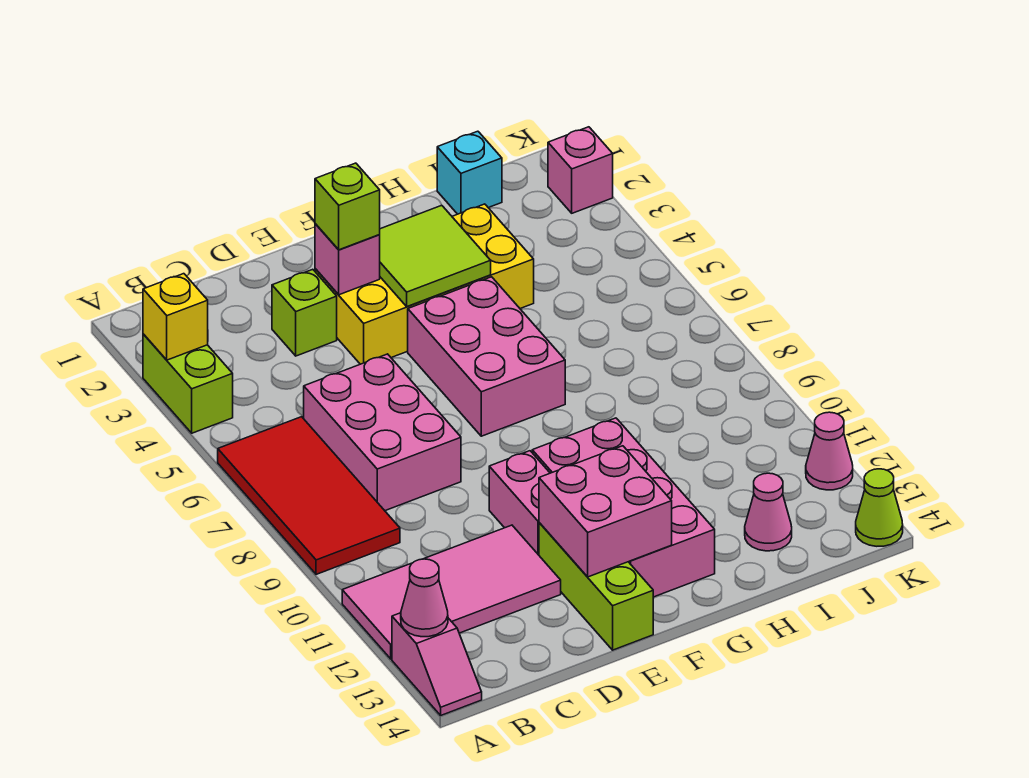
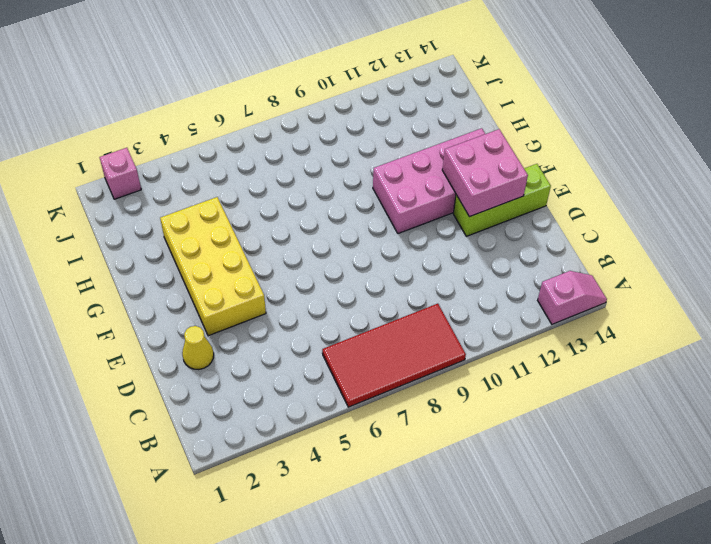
yellow 1x1 cone [182,326,214,370] -> none
none -> lime 1x2 brick [143,334,233,433]
none -> pink 2x4 tile [342,525,561,659]
none -> pink 2x3 brick [304,354,461,511]

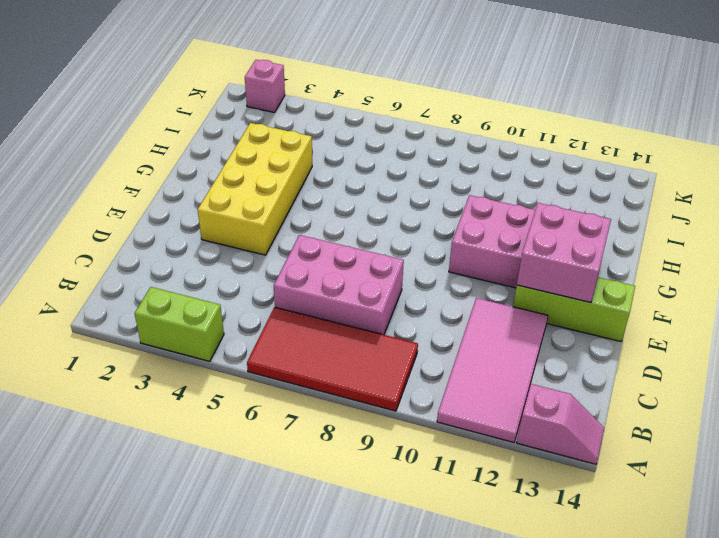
none -> lime 1x1 brick [272,269,337,356]
none -> pink 1x2 brick [489,451,550,555]
none -> pink 2x3 brick [408,277,565,436]

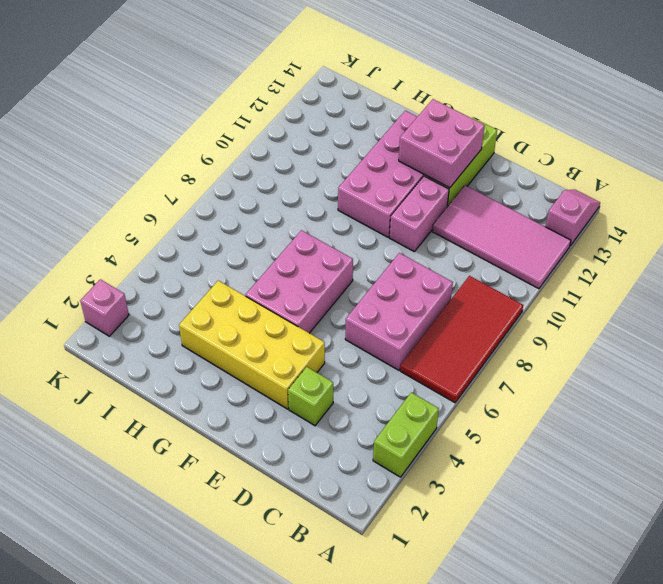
none -> cyan 1x1 brick [437,131,502,214]
none -> pink 1x1 cone [745,473,792,551]
none -> pink 1x1 cone [806,412,853,490]

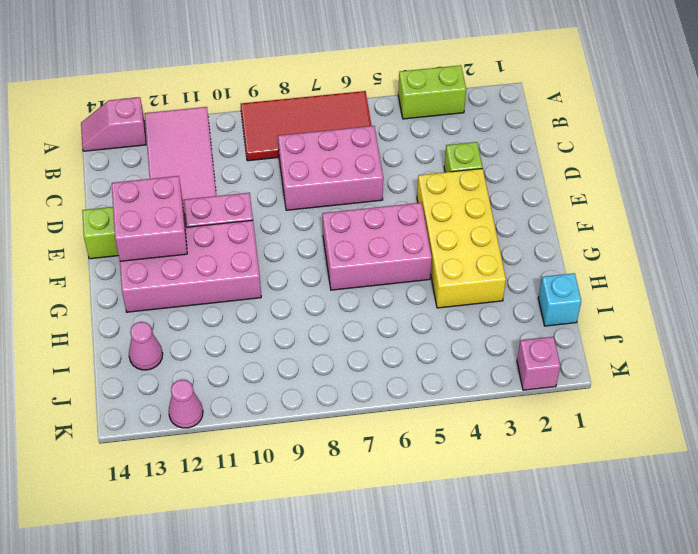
none -> lime 1x1 cone [856,469,903,546]
none -> yellow 1x1 brick [143,274,208,360]
none -> pink 1x1 cone [401,559,448,637]

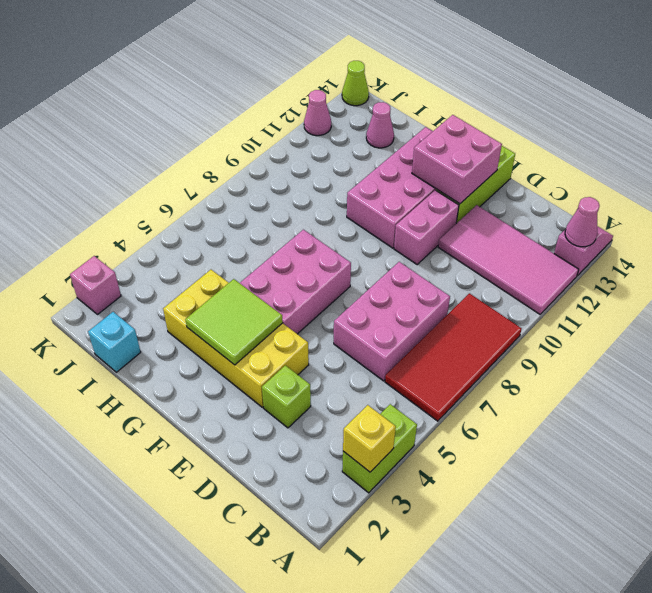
none -> pink 1x1 brick [315,224,380,295]
none -> lime 1x1 brick [315,163,380,250]

